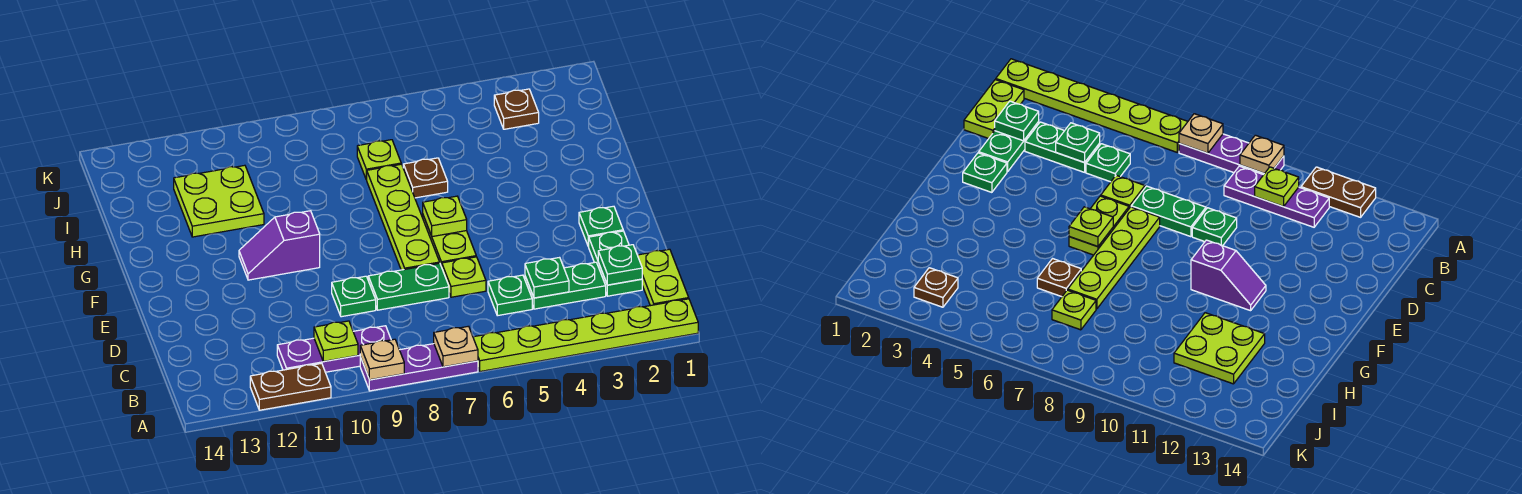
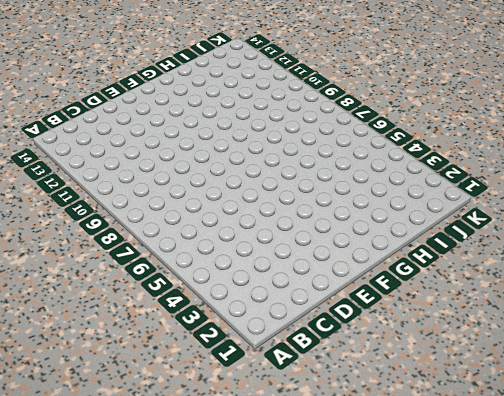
none -> lime 1x6 plate [473,299,698,372]
none -> purple 1x3 plate [360,344,478,391]
none -> brown 1x2 plate [250,363,331,410]

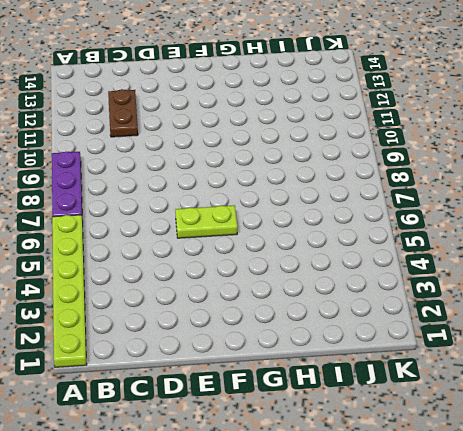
brown 1x2 plate [108,89,138,137] -> brown 1x2 plate moved to [250,363,331,410]
none -> lime 1x2 plate [638,249,689,306]
none -> purple 1x3 plate [277,326,391,372]
none -> green 1x2 plate [588,231,642,296]

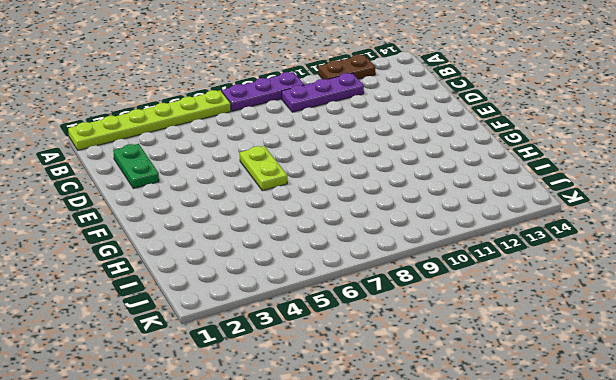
none -> lime 1x2 plate [638,249,689,306]
none -> green 1x2 plate [525,262,606,309]
none -> green 1x1 plate [488,275,532,316]

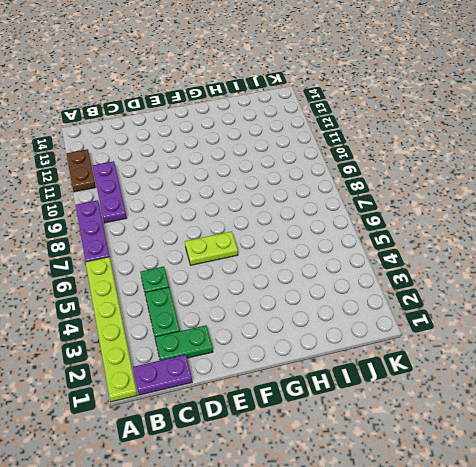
purple 1x2 plate [133,355,192,395] -> lime 1x2 plate [638,249,689,306]
none -> lime 1x1 plate [442,257,486,297]
none -> green 1x2 plate [368,263,449,310]
none -> green 1x1 plate [332,276,376,317]

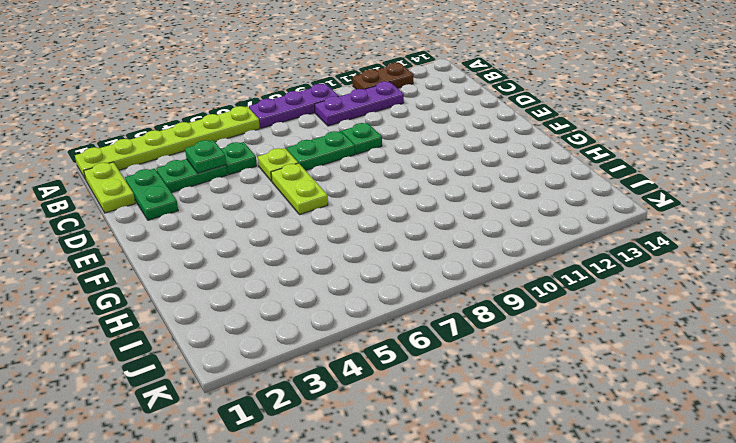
none -> green 1x1 plate [579,206,623,246]
none -> lime 1x4 plate [367,164,440,270]
none -> purple 1x2 slope [239,211,320,280]

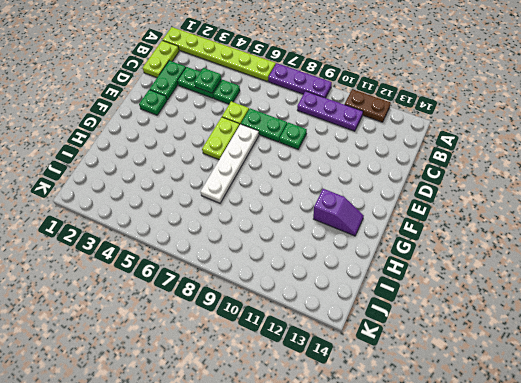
white 1x4 plate [201,124,259,203] -> lime 1x4 plate [367,164,440,270]
purple 1x2 slope [313,189,364,236] -> purple 1x2 slope moved to [239,211,320,280]
none -> brown 1x1 plate [403,158,448,198]
none -> lime 2x2 plate [174,165,264,237]
none -> lime 1x1 plate [357,140,401,180]

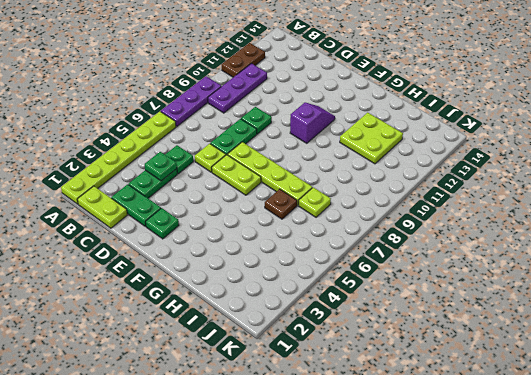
none -> brown 1x1 plate [494,89,539,129]
none -> tan 1x1 plate [434,326,478,367]
none -> tan 1x1 plate [360,339,404,380]

